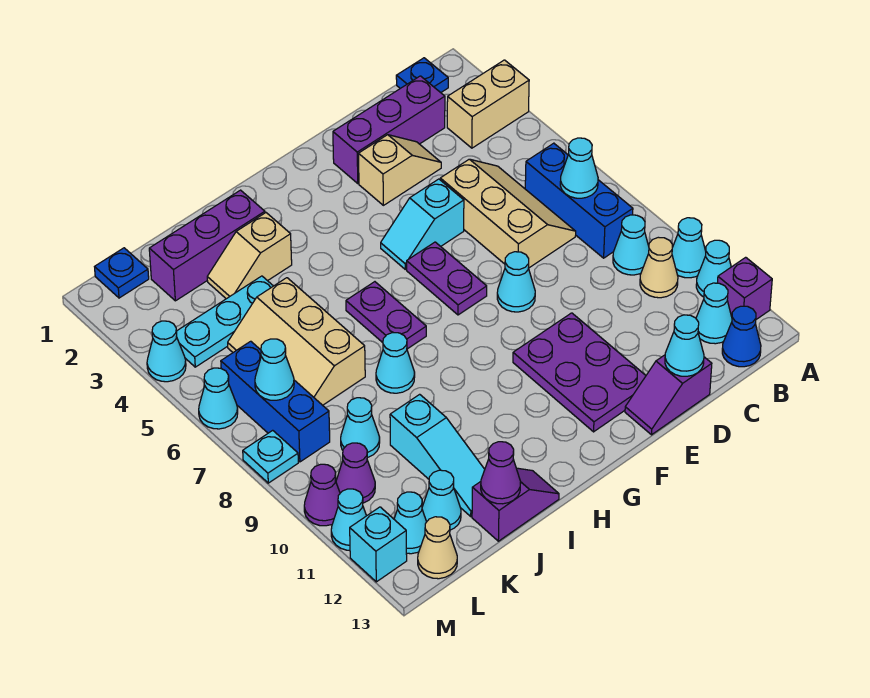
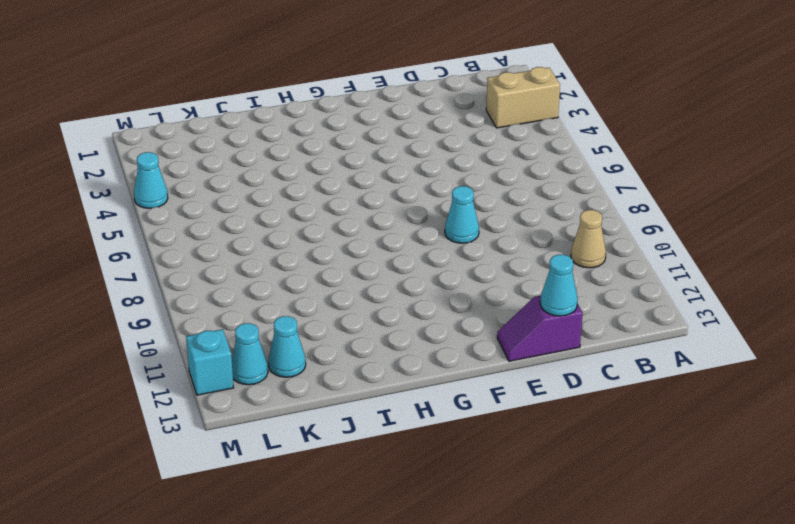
none -> cyan 1x1 cone [672,218,706,278]
none -> cyan 1x1 cone [696,240,731,297]
none -> purple 1x1 brick [717,257,772,319]
none -> blue 1x1 plate [396,58,448,93]

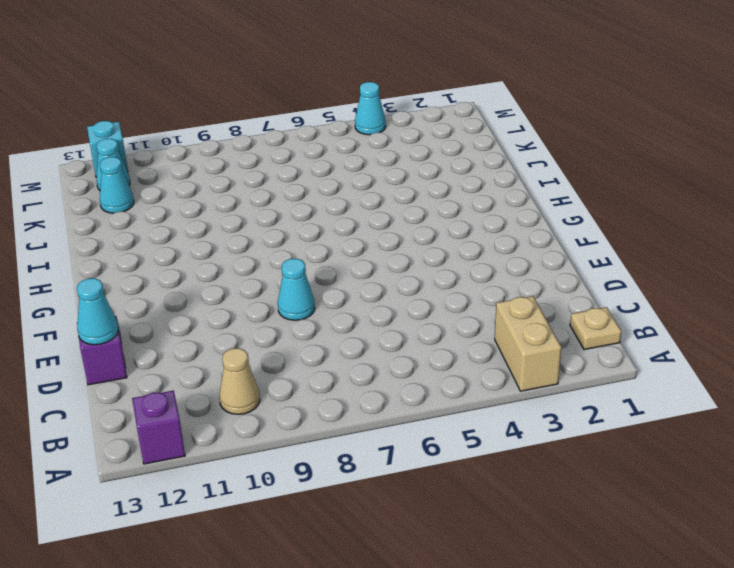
tan 1x1 plate [570,307,621,350] -> blue 1x1 plate [396,58,448,93]
none -> cyan 1x1 cone [672,218,706,278]
none -> cyan 1x1 cone [696,240,731,297]
none -> blue 1x3 brick [525,143,633,258]
none -> cyan 1x1 cone [613,215,649,275]

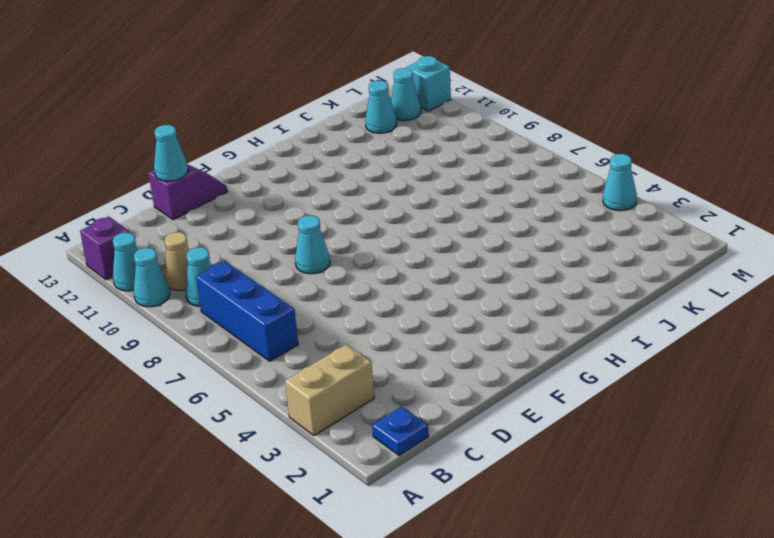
none -> cyan 1x1 cone [696,283,732,344]
none -> blue 1x1 cone [722,306,761,367]
none -> purple 1x3 brick [333,76,445,183]
none -> tan 2x3 slope [440,159,576,268]

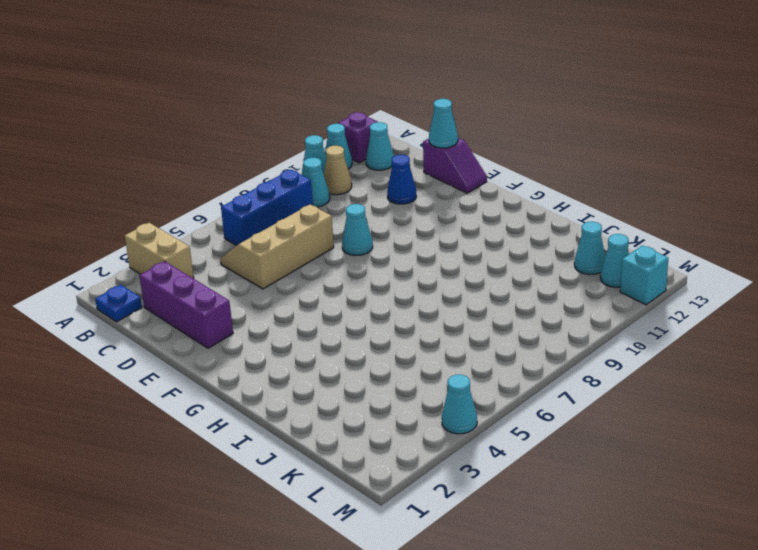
blue 1x1 cone [387,155,416,204] -> blue 1x1 cone moved to [722,306,761,367]
none -> tan 1x2 slope [359,135,441,205]
none -> cyan 1x2 slope [381,179,464,269]
none -> purple 2x3 plate [513,313,646,432]
none -> purple 1x2 plate [407,242,487,315]

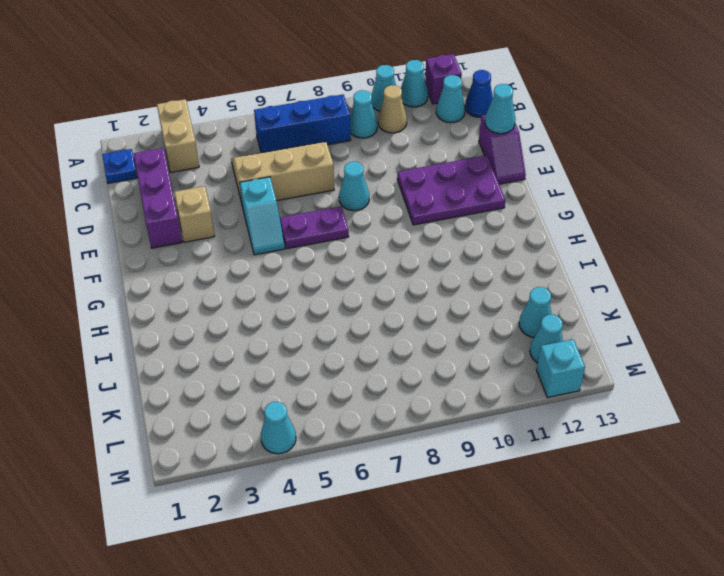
none -> purple 1x2 plate [346,282,426,349]
none -> purple 1x3 brick [149,190,265,301]
none -> tan 1x2 slope [207,213,292,299]
none -> cyan 1x1 cone [376,333,415,393]

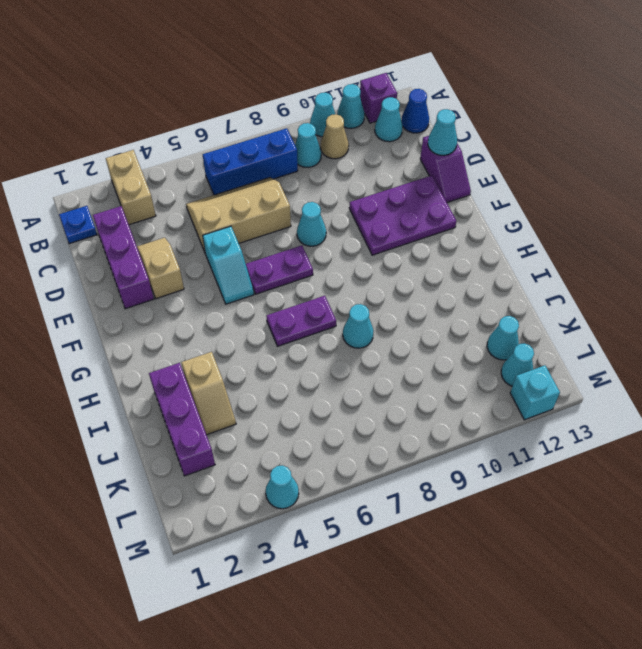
none -> purple 1x2 slope [472,468,559,541]
none -> cyan 1x3 plate [176,276,273,367]
none -> tan 2x3 slope [228,278,365,405]
none -> cyan 1x3 slope [390,394,485,516]

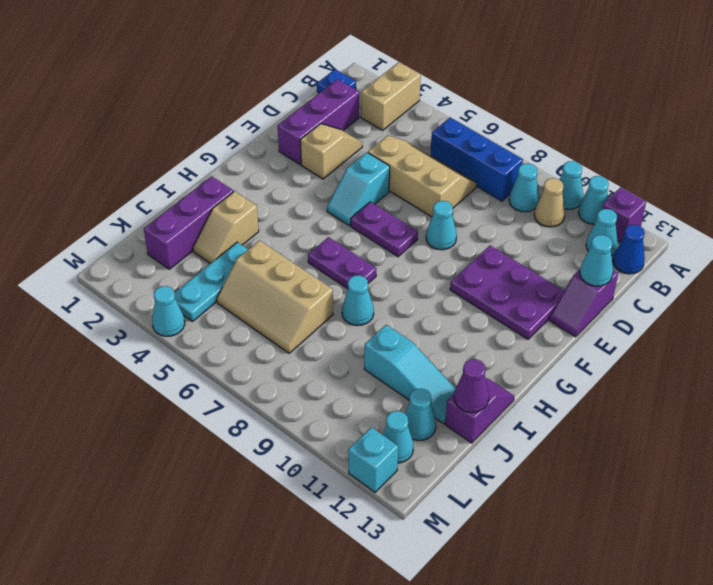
none -> cyan 1x1 cone [341,398,380,458]
none -> blue 1x1 plate [95,248,149,298]
none -> blue 1x3 brick [221,341,330,462]
none -> purple 1x1 cone [336,443,375,503]

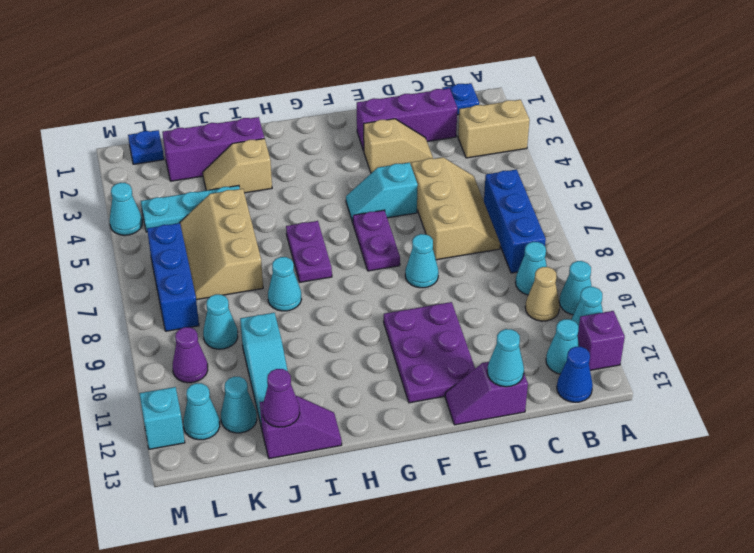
none -> tan 1x1 cone [418,517,457,579]
none -> cyan 1x1 cone [199,368,238,429]
none -> cyan 1x1 plate [243,430,298,483]
none -> purple 1x1 cone [304,464,340,526]

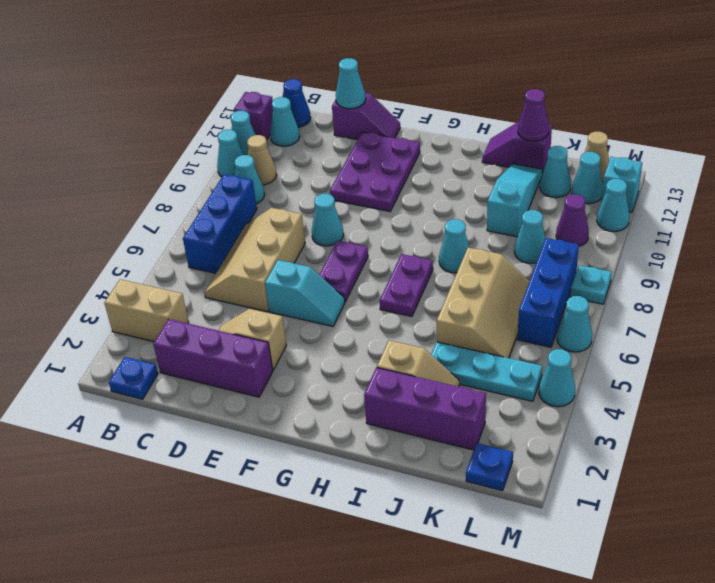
none -> purple 1x1 cone [304,464,340,526]
none -> cyan 1x1 cone [560,138,598,198]
none -> cyan 1x1 cone [255,339,294,400]

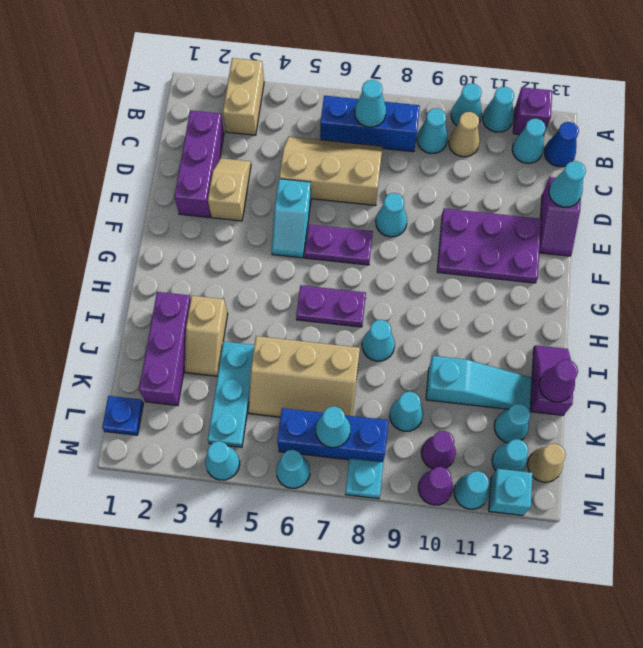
none -> blue 1x1 plate [396,58,448,93]

